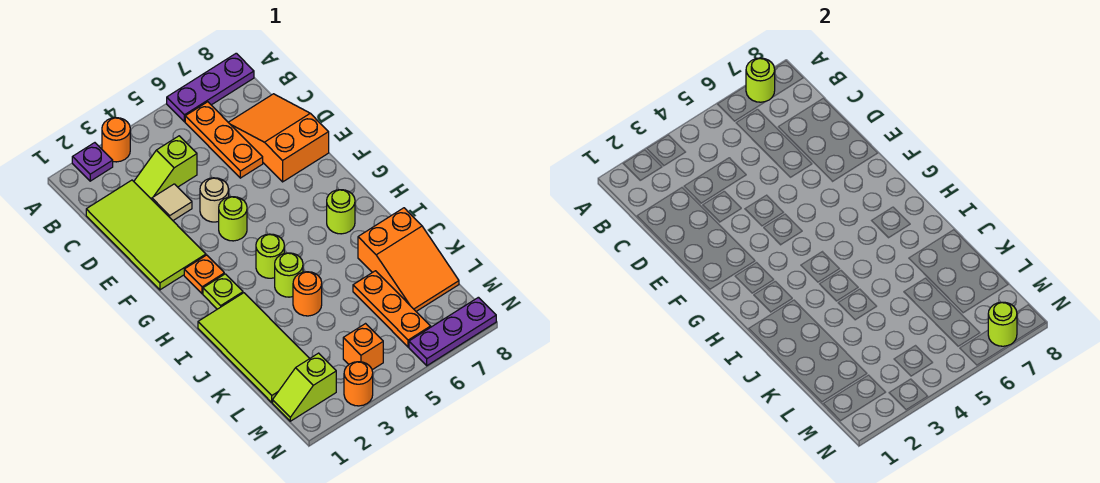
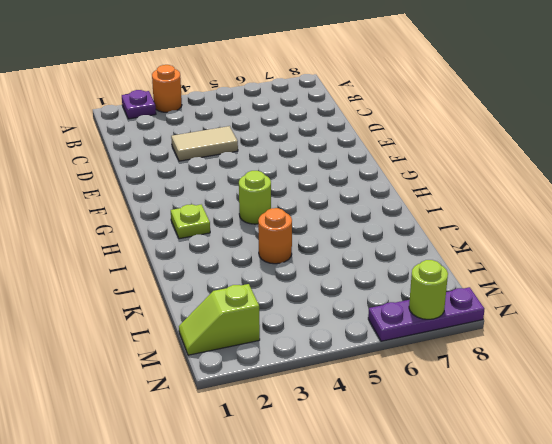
tan 1x2 tile [171,126,238,161] -> tan 1x1 tile [152,184,192,220]
none -> purple 1x3 plate [167,53,254,122]
none -> orange 1x3 plate [185,102,263,178]
none -> lime 2x4 tile [86,180,206,290]

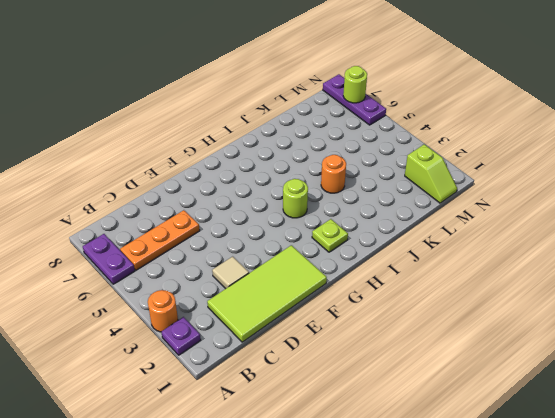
purple 1x2 plate [83,234,135,284] -> purple 1x3 plate [167,53,254,122]
none -> lime 1x2 slope [134,136,197,199]
none -> orange 2x3 slope [228,94,329,182]
none -> tan 1x1 round brick [200,178,229,222]

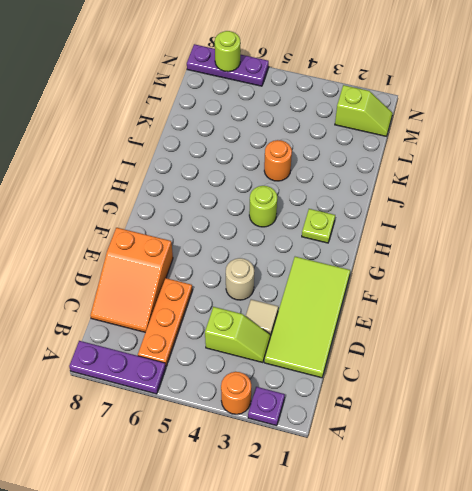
none -> lime 1x1 round brick [219,197,247,241]
none -> orange 1x1 plate [184,255,224,294]
none -> lime 1x1 round brick [327,190,355,234]

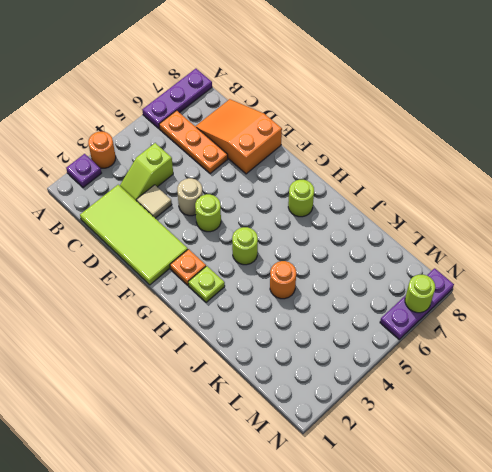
none -> lime 2x4 tile [198,293,310,402]
none -> lime 1x1 round brick [275,253,303,297]
none -> orange 2x3 slope [358,208,459,311]

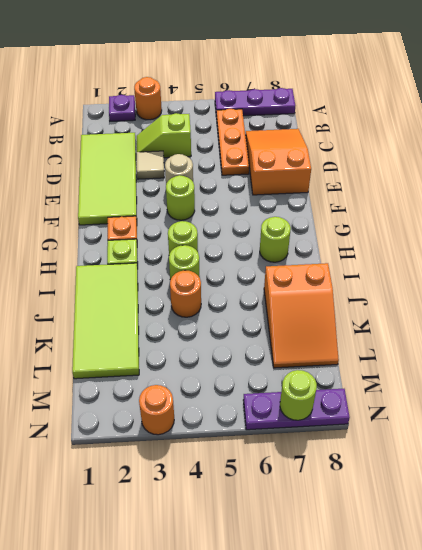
none -> orange 1x3 plate [353,271,431,347]
none -> lime 1x2 slope [273,353,336,421]
none -> orange 1x1 brick [343,324,383,370]

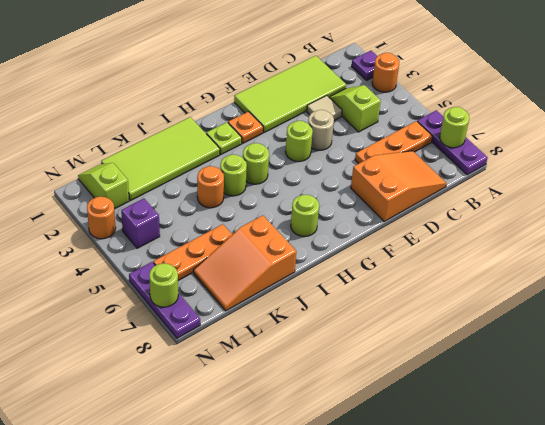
purple 1x1 brick [121,199,160,248] -> orange 1x1 brick [343,324,383,370]

